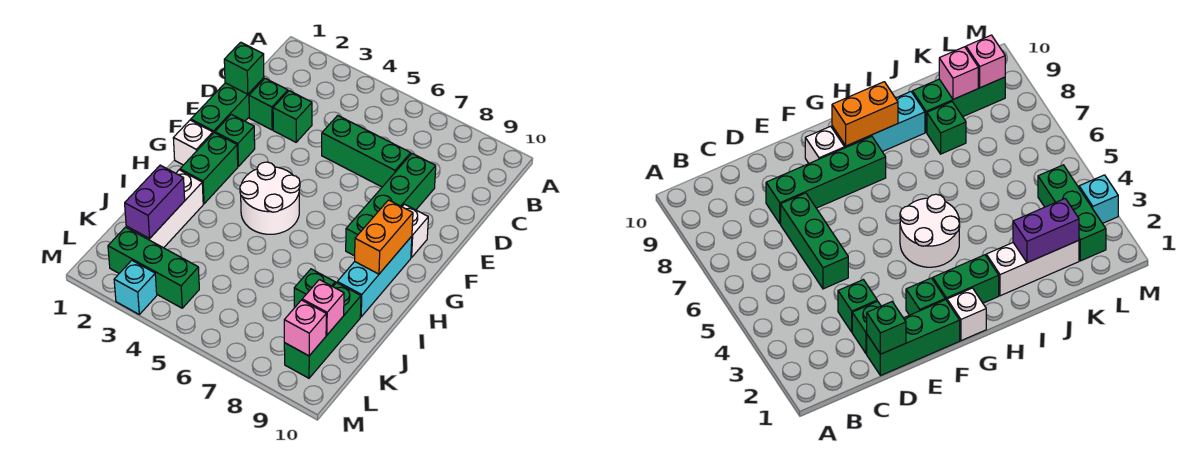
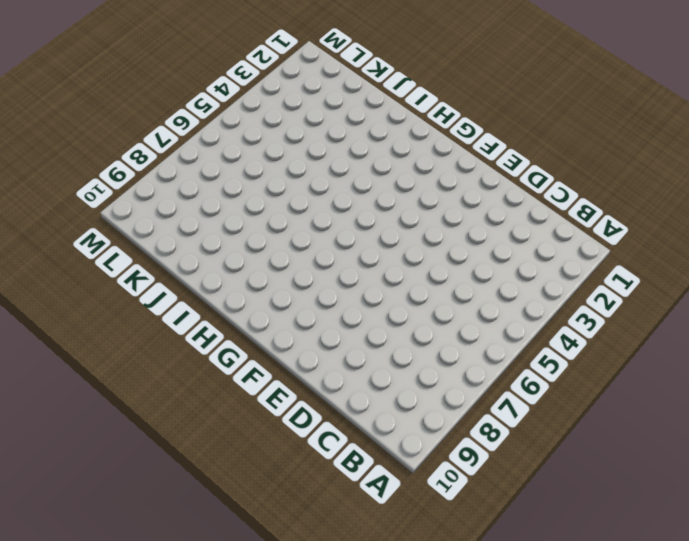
none -> green 1x3 brick [191,78,264,133]
none -> green 1x1 brick [249,78,288,130]
none -> green 1x1 brick [273,91,312,142]

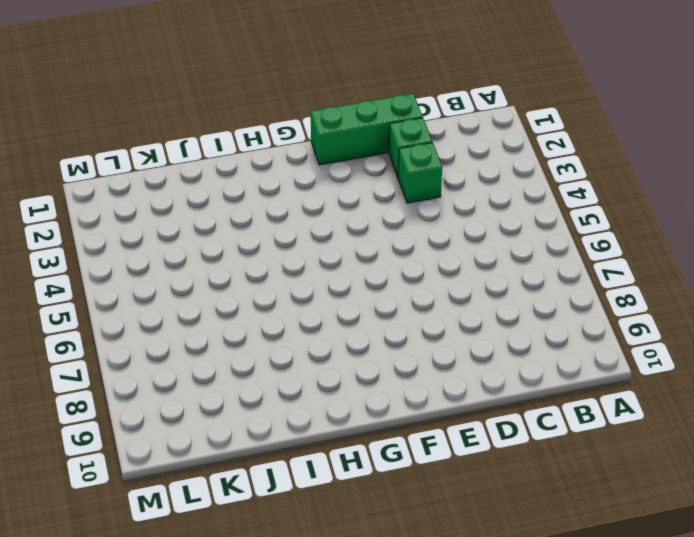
none -> green 1x3 brick [322,115,411,187]
none -> green 1x4 brick [346,154,436,256]
none -> green 1x1 brick [215,114,255,167]

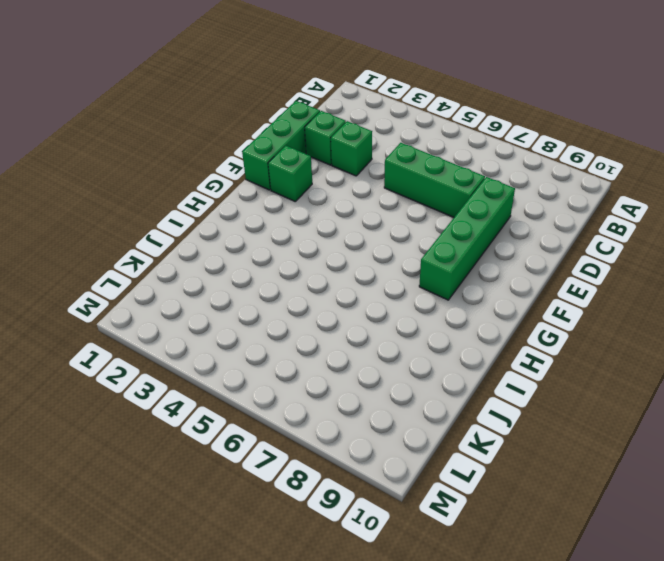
none -> white 1x1 brick [402,204,428,258]
none -> white 1x1 brick [173,120,213,165]
none -> green 1x2 brick [180,133,238,204]

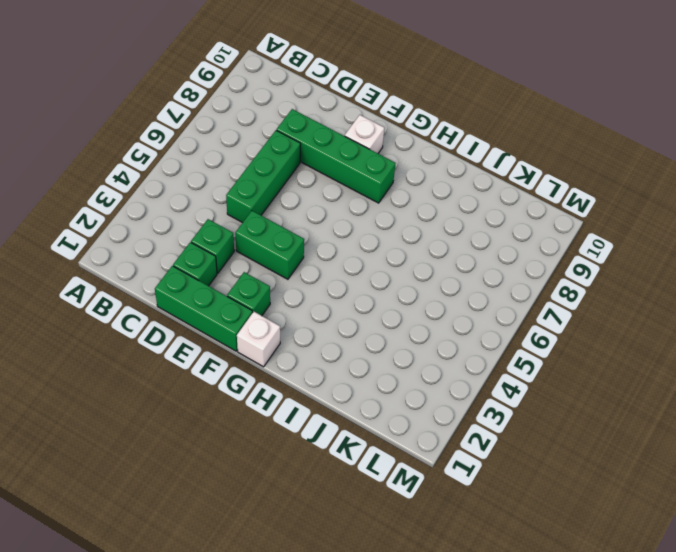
green 1x2 brick [235,211,304,279] -> green 1x2 brick moved to [180,133,238,204]
none -> white 2x2 round brick [240,162,300,234]
none -> cyan 1x3 brick [337,236,412,317]
none -> white 1x3 brick [126,170,203,248]

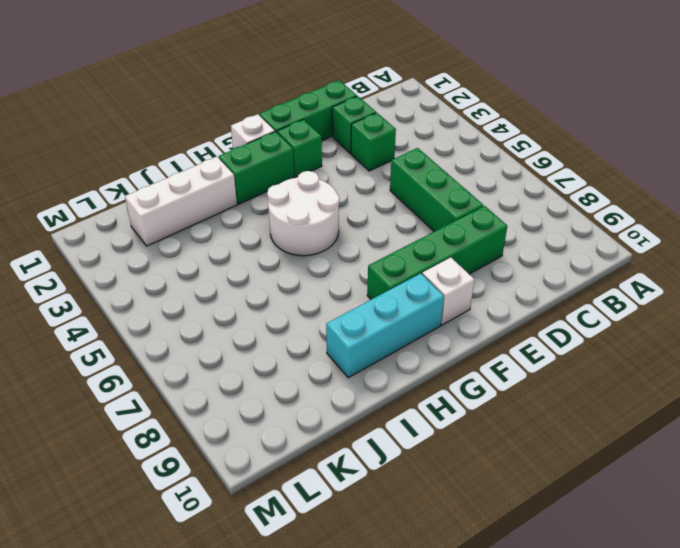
none -> green 1x1 brick [294,269,335,308]
none -> green 1x3 brick [284,283,361,378]
none -> green 1x3 brick [108,227,199,308]

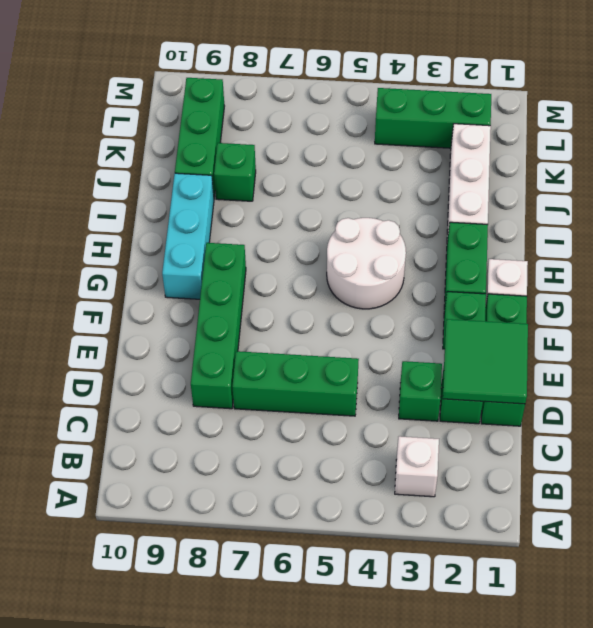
white 1x1 brick [395,436,439,497] -> white 1x1 brick moved to [402,204,428,258]
green 2x2 tile [443,319,528,404] -> green 1x1 brick [224,42,264,94]
none -> cyan 1x1 brick [114,260,157,314]
none -> orange 1x2 brick [355,200,413,274]
none -> purple 1x2 brick [125,165,185,239]

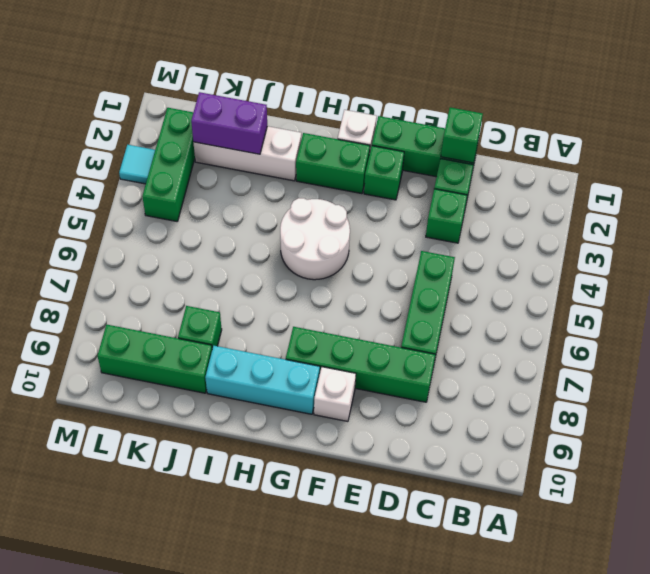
cyan 1x1 tile [119,145,155,184] -> cyan 1x1 brick [114,260,157,314]
none -> orange 1x2 brick [355,200,413,274]
none -> pink 1x1 brick [302,280,344,335]
none -> pink 1x1 brick [284,300,326,356]

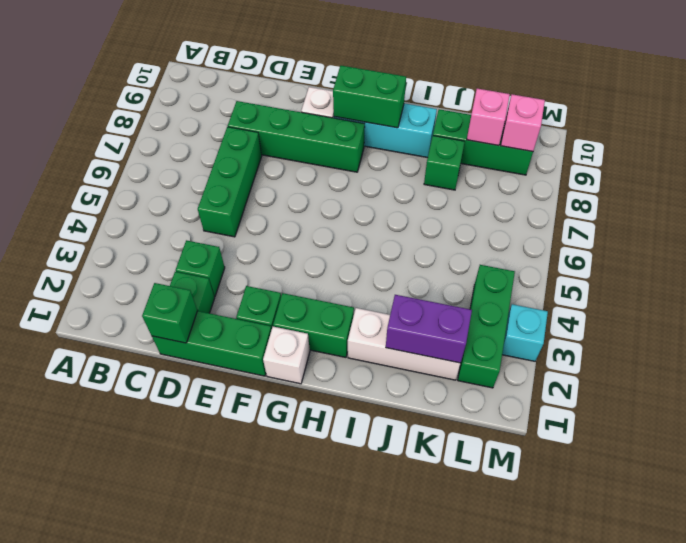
green 1x2 brick [333,66,406,128] -> orange 1x2 brick [355,200,413,274]
none -> white 2x2 round brick [240,162,300,234]

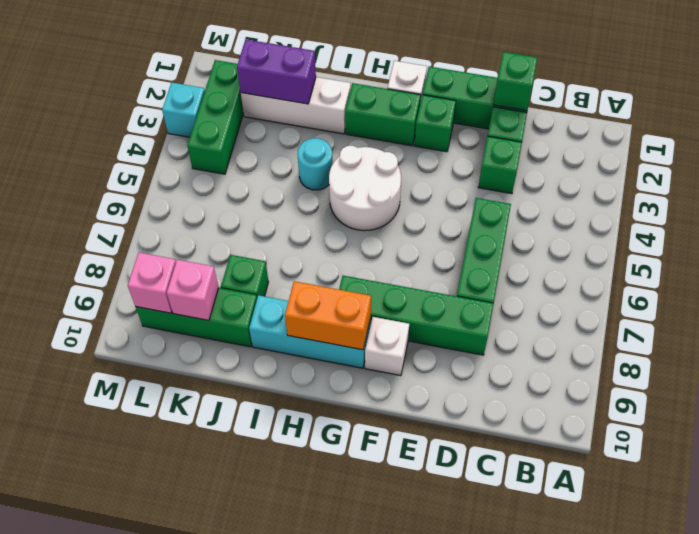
cyan 1x1 round brick [297,138,333,190] -> none

